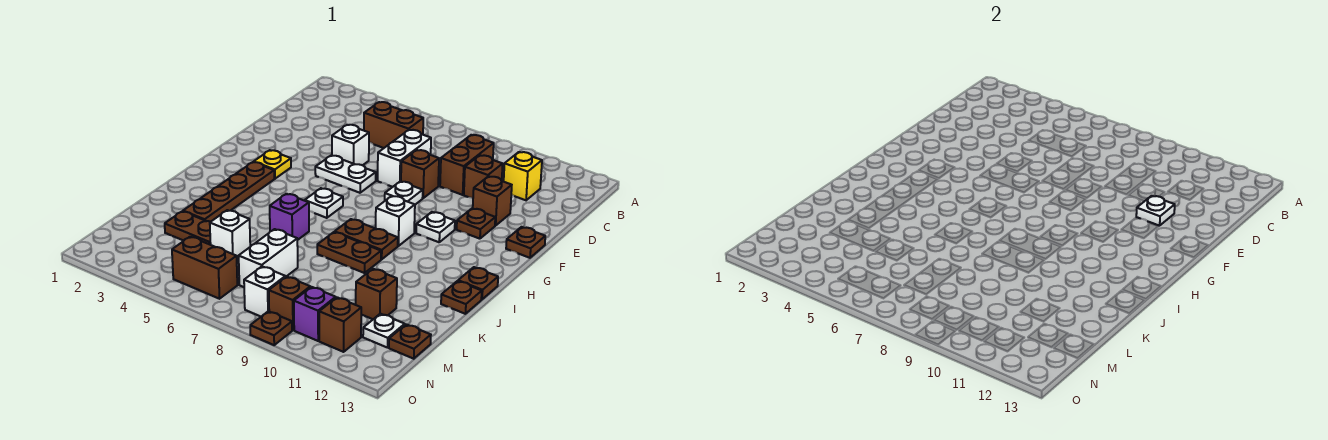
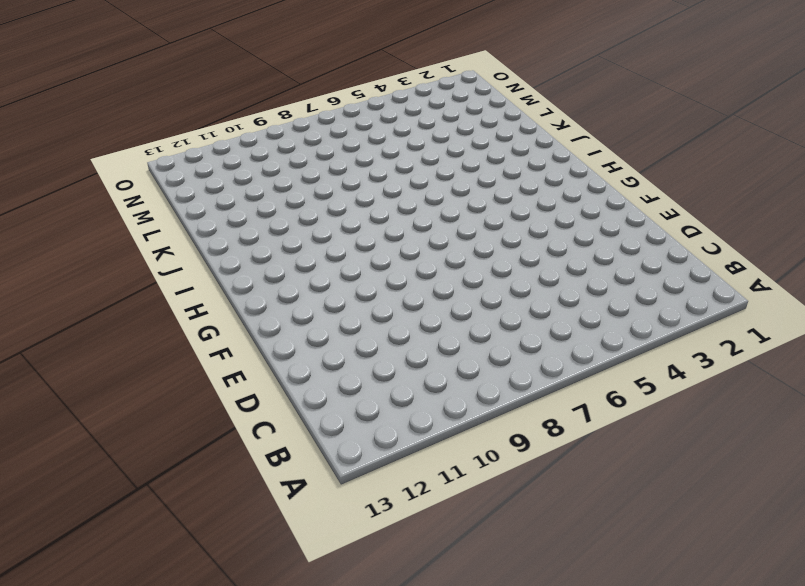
none -> brown 1x2 brick [364,102,423,148]
none -> brown 1x2 brick [440,135,494,195]
none -> yellow 1x1 brick [504,152,542,200]
none -> white 1x2 brick [378,130,431,187]

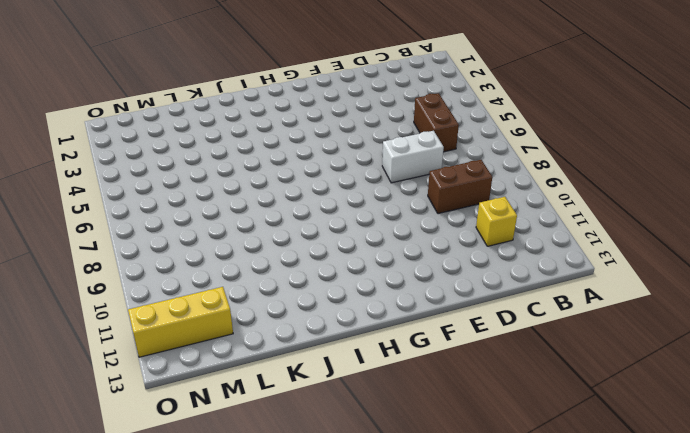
yellow 1x3 brick [128,287,233,357] -> white 1x1 plate [363,314,405,348]
none -> brown 1x1 brick [464,155,503,198]
none -> white 1x1 brick [332,125,369,165]
none -> brown 1x1 brick [401,150,439,198]
none -> brown 1x1 brick [473,176,512,226]

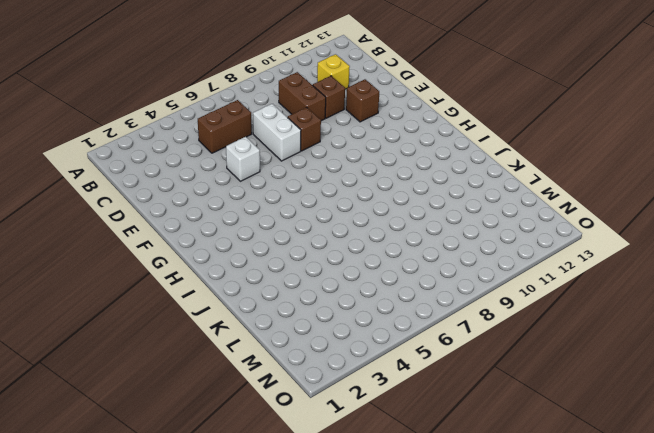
none -> white 1x2 plate [315,155,376,193]
none -> white 1x1 plate [385,181,423,205]
none -> brown 1x1 plate [457,208,495,239]
none -> brown 1x1 plate [506,227,545,258]

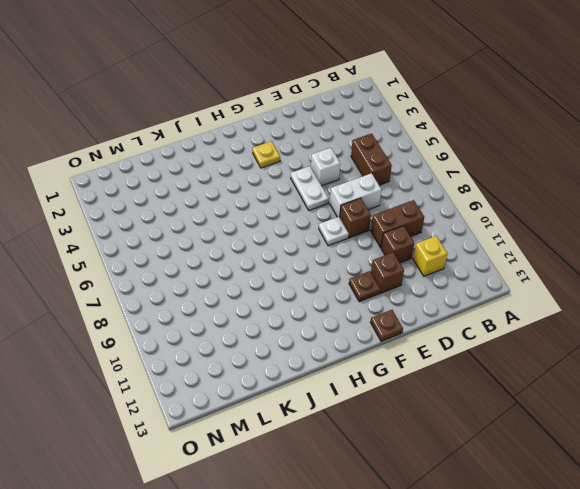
none -> white 1x1 plate [416,212,455,242]
none -> brown 1x4 plate [183,162,274,222]
none -> white 1x1 plate [305,188,343,218]
none -> white 1x1 brick [376,196,415,246]

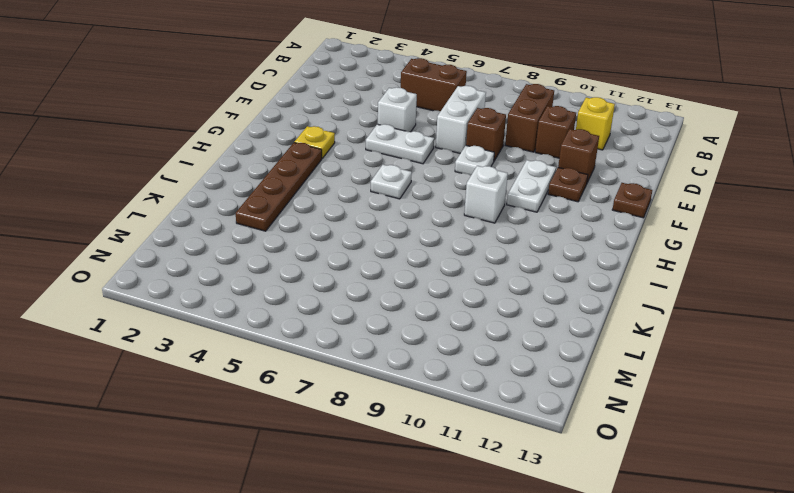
white 1x2 plate [507,160,556,212] -> white 1x1 plate [416,212,455,242]
none -> brown 1x2 plate [335,219,398,259]
none -> brown 1x1 plate [458,267,498,299]
none -> purple 1x1 brick [270,194,309,240]
none -> brown 1x2 plate [317,232,381,273]

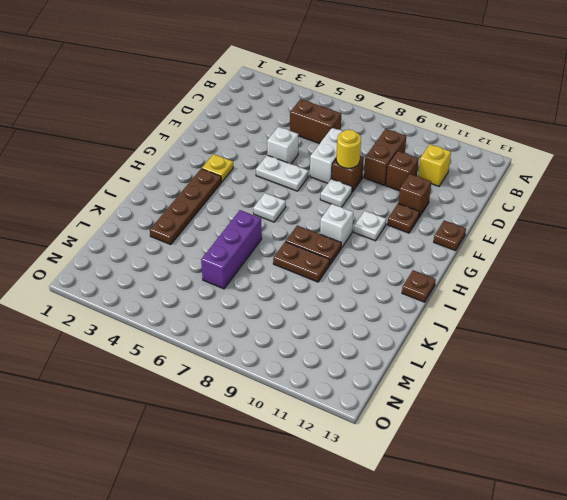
yellow 1x1 round brick [336,130,361,168] -> none
purple 1x3 brick [201,210,262,289] -> purple 1x1 brick [270,194,309,240]
none -> brown 1x1 plate [441,281,482,314]
none -> brown 1x2 plate [165,211,211,245]
none -> white 1x1 brick [210,210,250,258]
none -> white 1x2 brick [239,229,298,287]

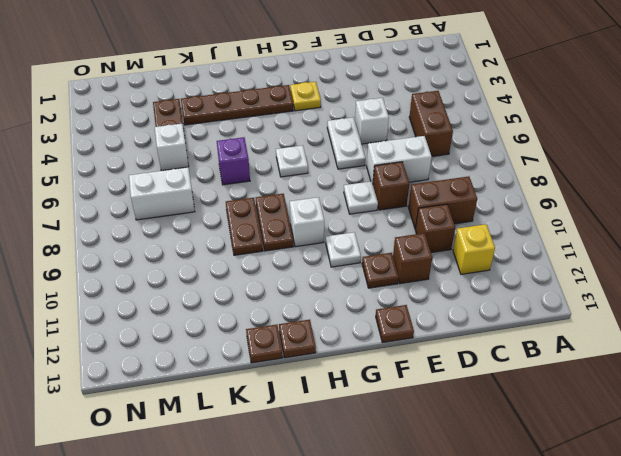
none -> brown 1x1 brick [355,269,397,319]
none -> white 1x1 plate [363,314,405,348]
none -> brown 1x1 plate [389,324,431,359]
none -> brown 1x2 brick [172,237,237,299]

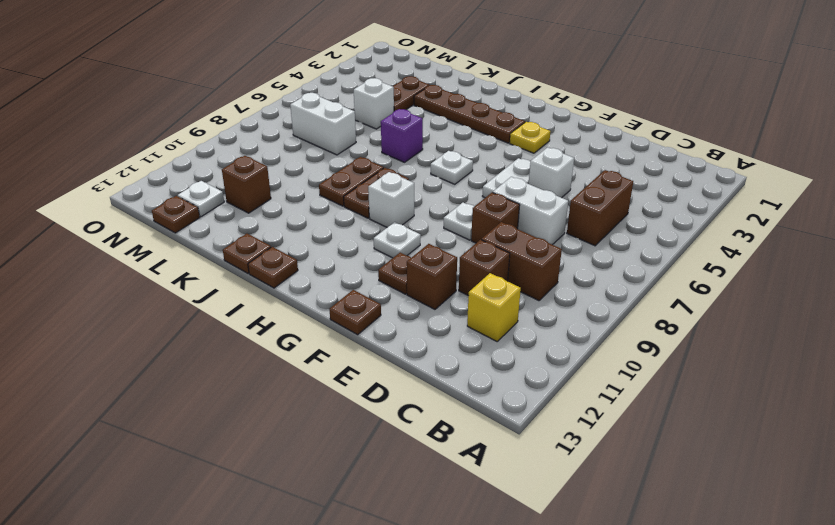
none -> brown 1x2 brick [172,237,237,299]
none -> white 1x1 brick [244,266,285,316]
none -> brown 1x1 brick [269,277,310,330]
none -> purple 1x1 brick [294,287,336,341]

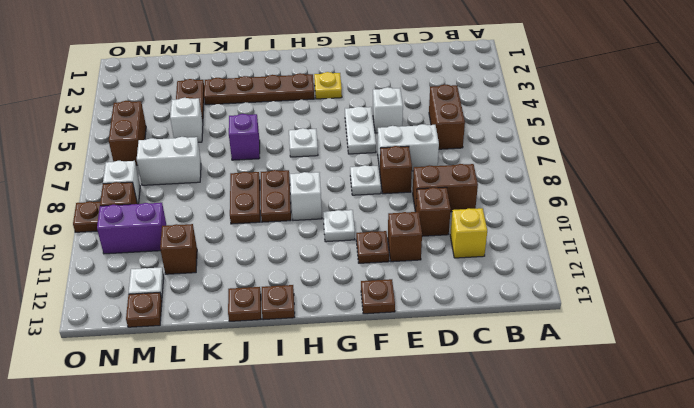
purple 1x2 brick [97,203,167,254] -> purple 1x1 brick [294,287,336,341]
none -> brown 1x1 brick [319,297,361,352]
none -> white 1x1 plate [1136,196,1175,226]

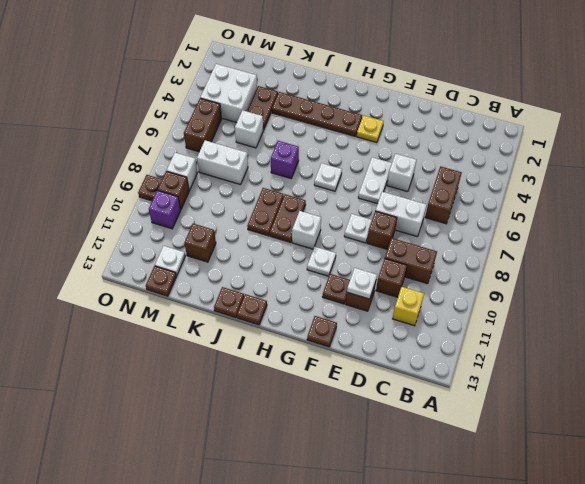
white 2x2 brick [200,64,257,123] -> none
none -> brown 1x1 brick [319,297,361,352]

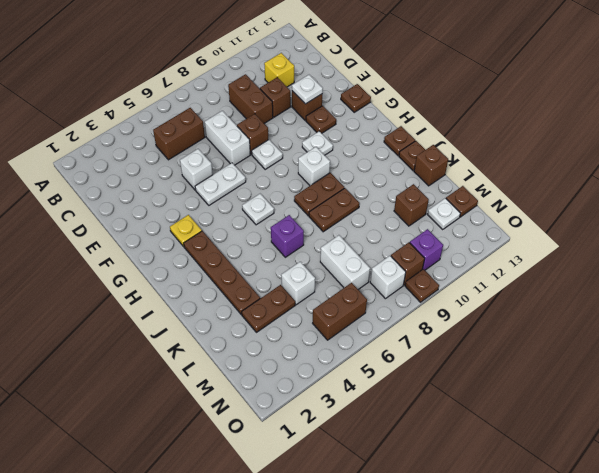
brown 1x1 brick [414,145,448,186] -> brown 1x1 brick moved to [319,297,361,352]

